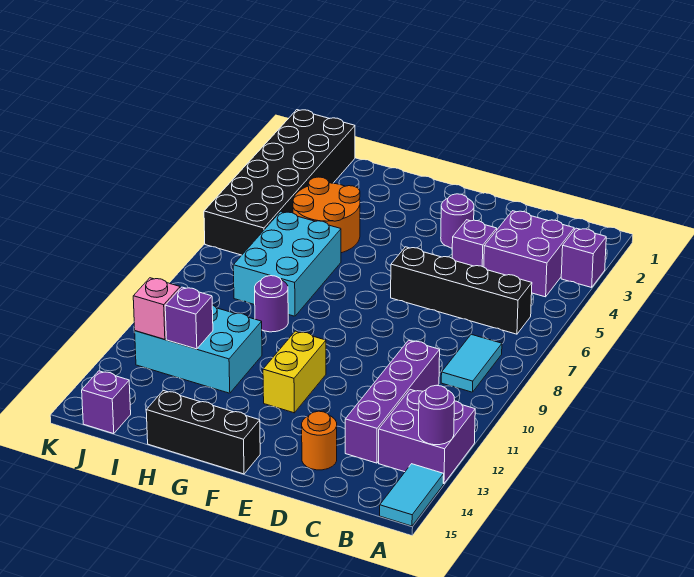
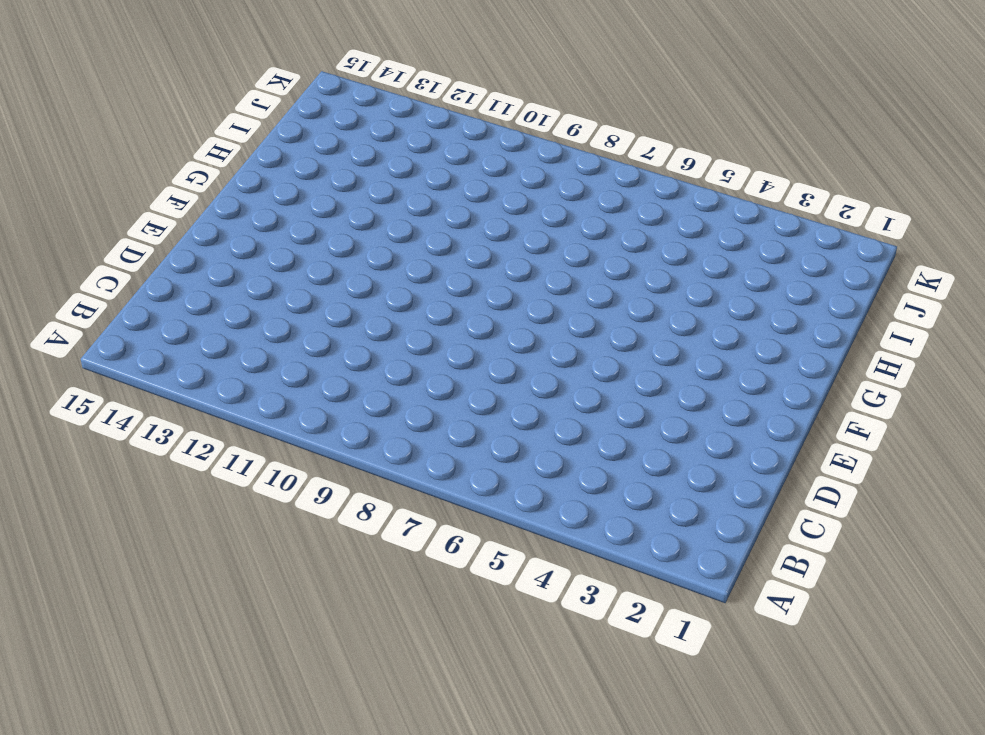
none -> purple 1x1 brick [561,228,606,287]
none -> purple 2x2 brick [379,390,475,484]
none -> cyan 1x2 tile [380,464,444,526]

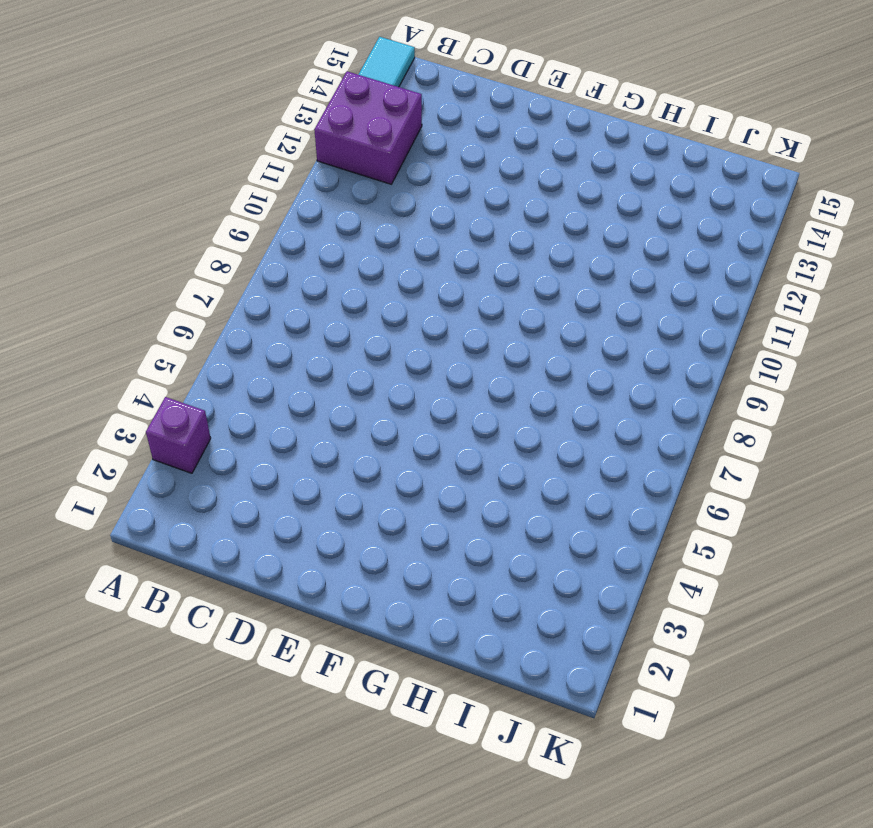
none -> purple 2x2 brick [484,211,574,297]
none -> black 1x4 brick [391,247,532,334]
none -> cyan 1x2 tile [441,334,502,392]

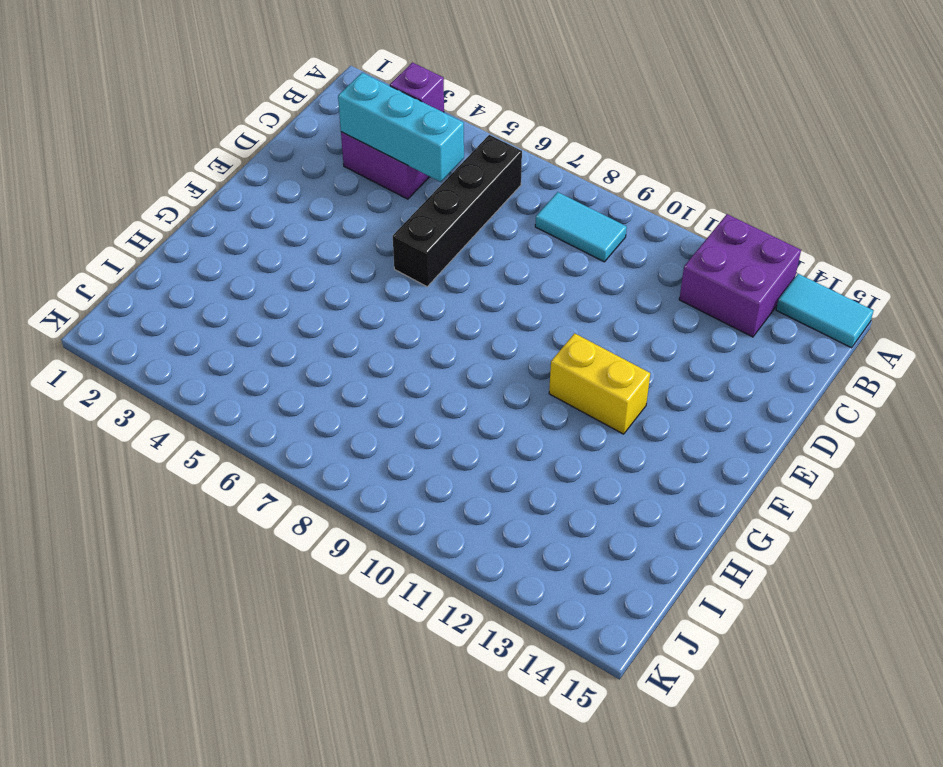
cyan 1x3 brick [338,73,464,182] -> none
none -> purple 1x4 brick [345,340,440,463]
none -> purple 1x1 brick [452,220,497,267]
none -> orange 1x1 round brick [302,411,337,470]

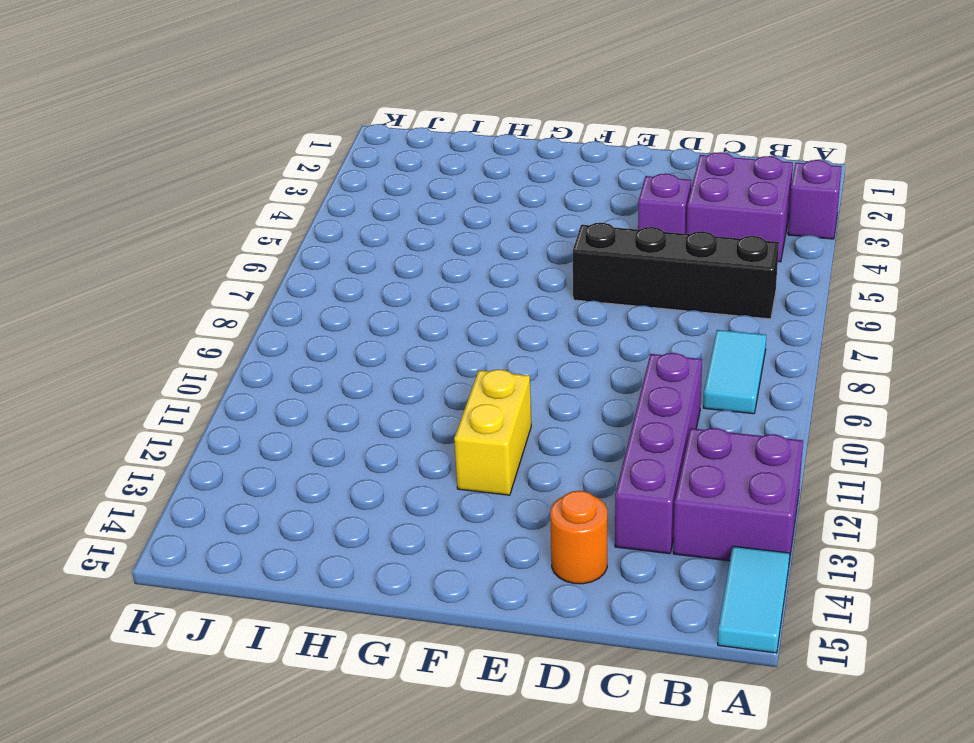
none -> purple 1x1 round brick [441,194,474,248]
none -> black 1x3 brick [146,391,260,474]
none -> orange 2x2 round brick [293,177,360,253]

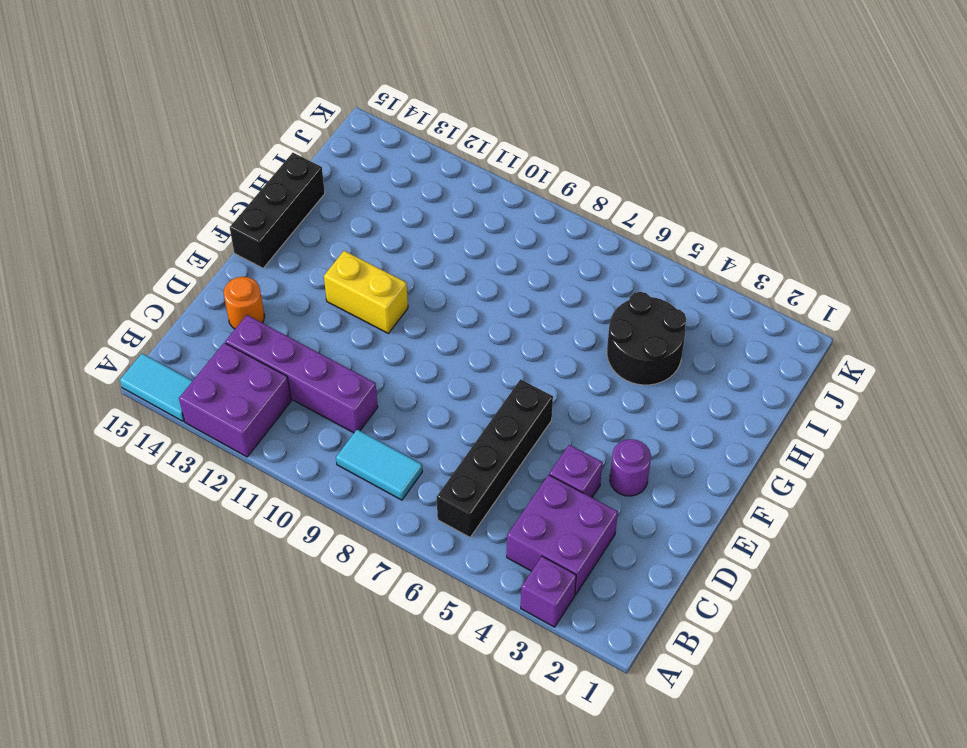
black 2x2 round brick [607,292,686,385] -> orange 2x2 round brick [293,177,360,253]
none -> cyan 2x3 brick [233,212,341,316]
none -> purple 1x1 round brick [255,276,288,332]
none -> cyan 2x3 brick [135,305,262,393]

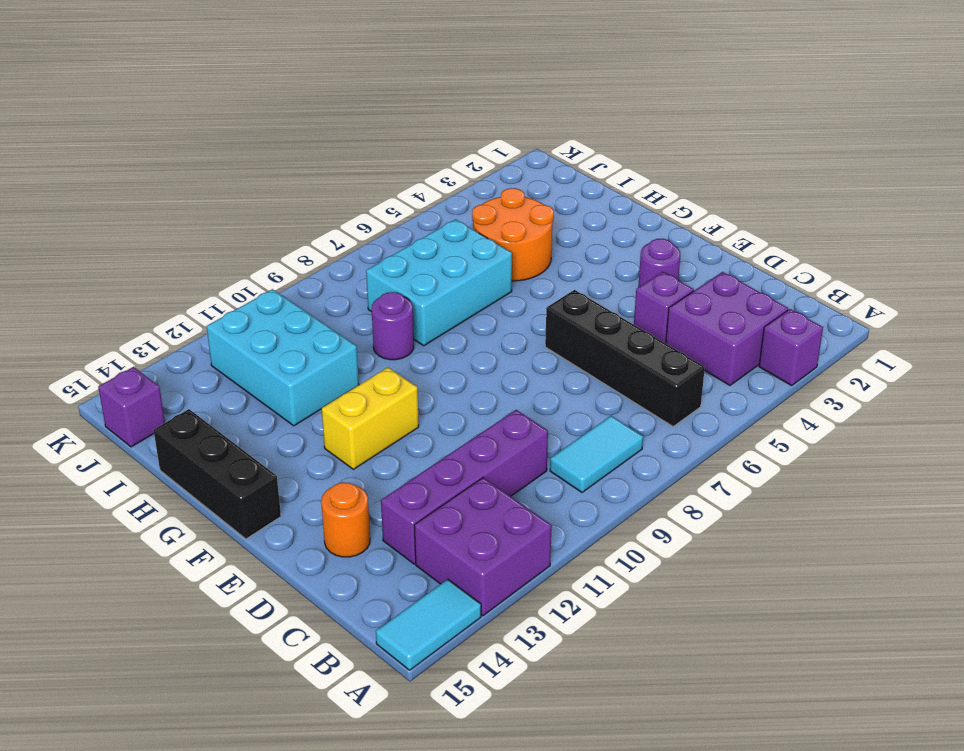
none -> black 2x6 brick [204,110,355,255]
none -> purple 1x1 round brick [419,385,455,445]
none -> purple 1x1 brick [165,287,213,349]

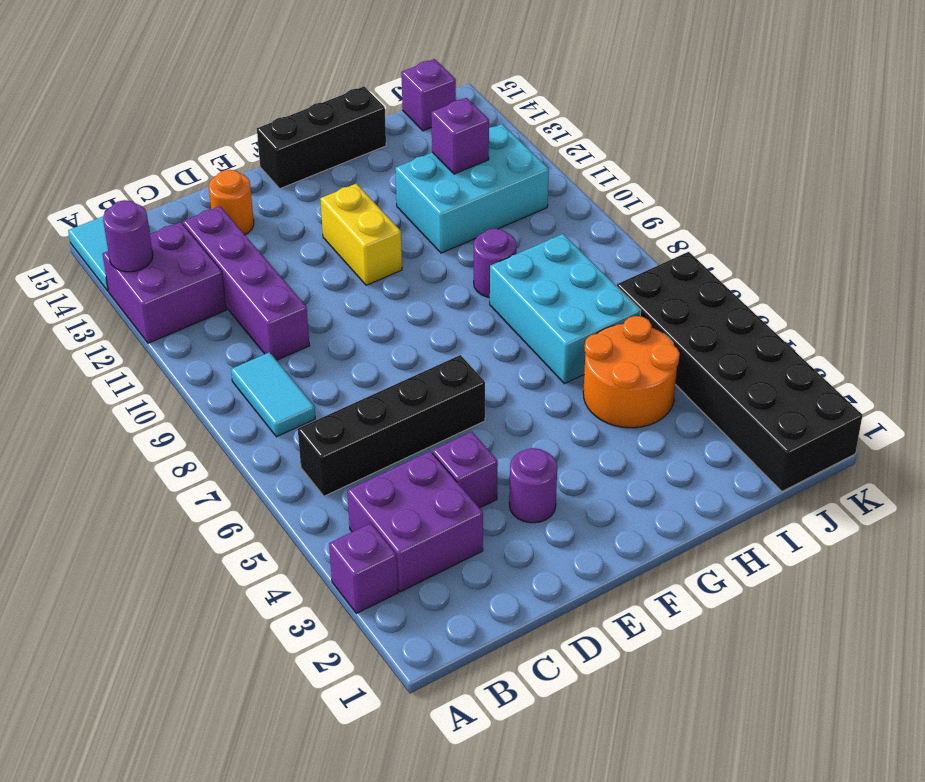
none -> pink 1x1 brick [133,278,180,339]

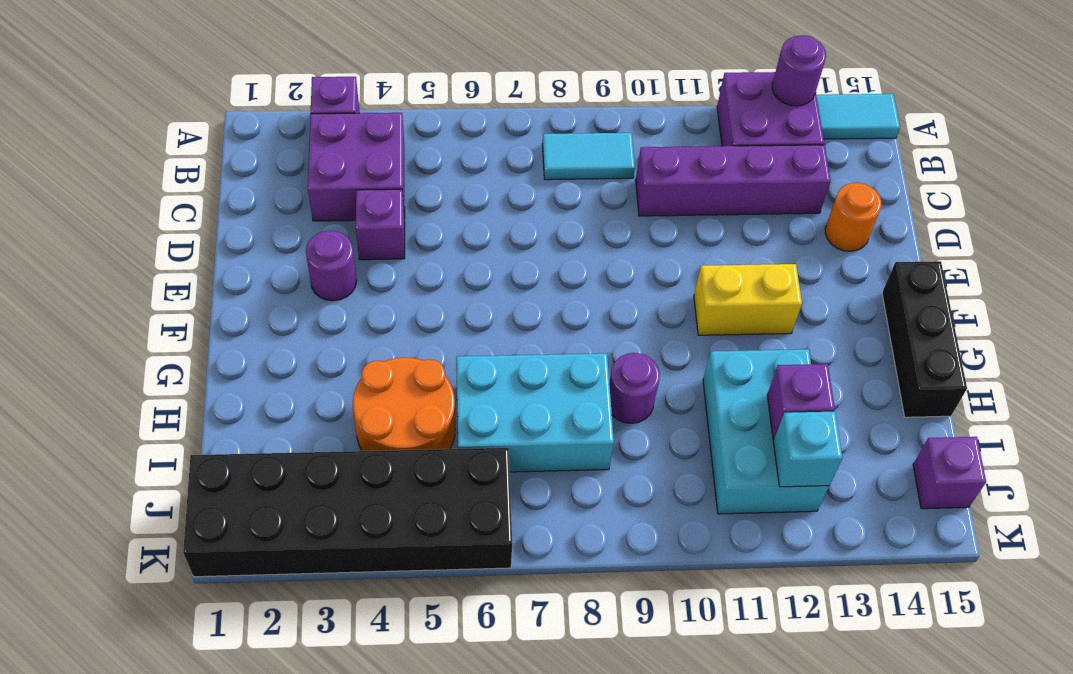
cyan 1x1 brick [773,412,842,487] -> pink 1x1 brick [133,278,180,339]
none -> black 1x4 brick [391,247,532,334]

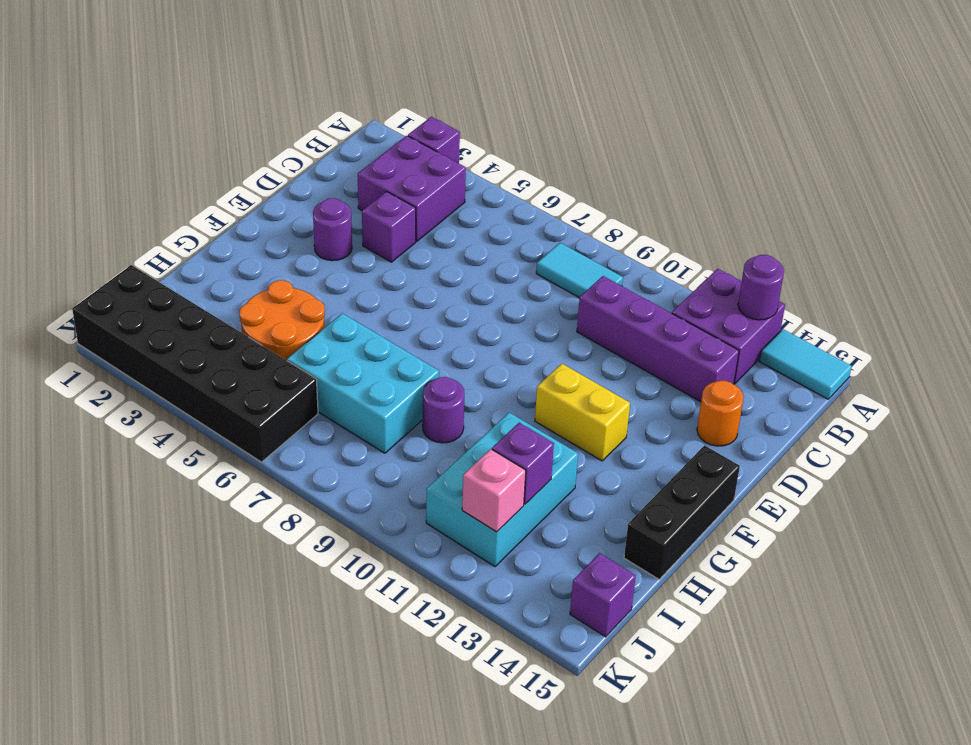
none -> black 1x4 brick [391,247,532,334]

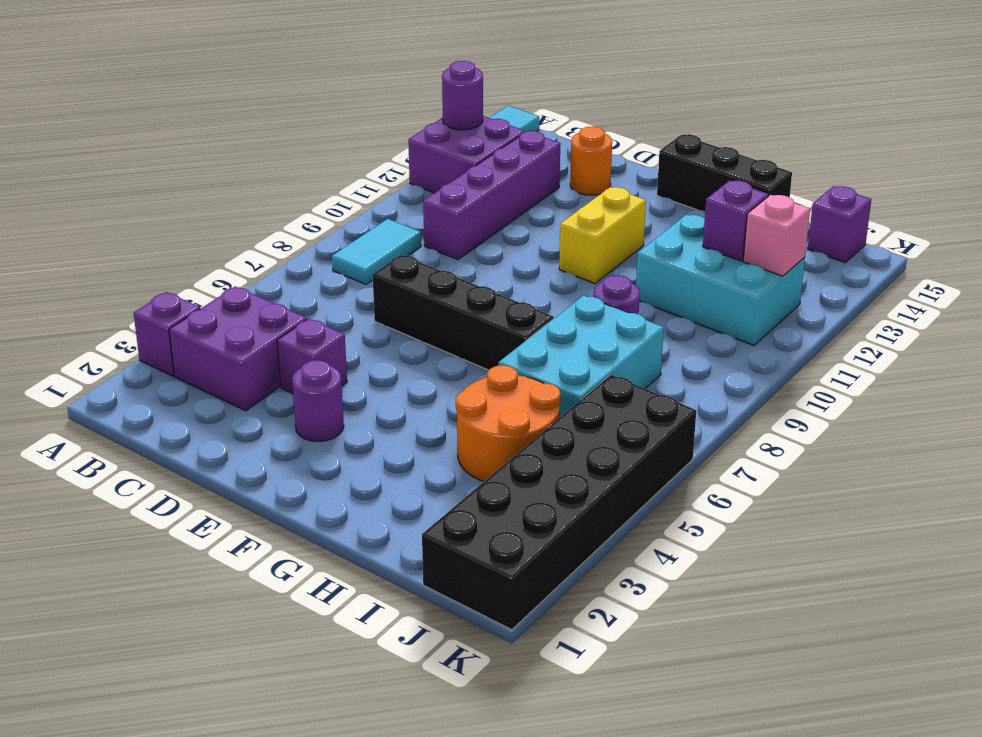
black 1x4 brick [373,255,554,370] -> black 1x4 brick moved to [391,247,532,334]

